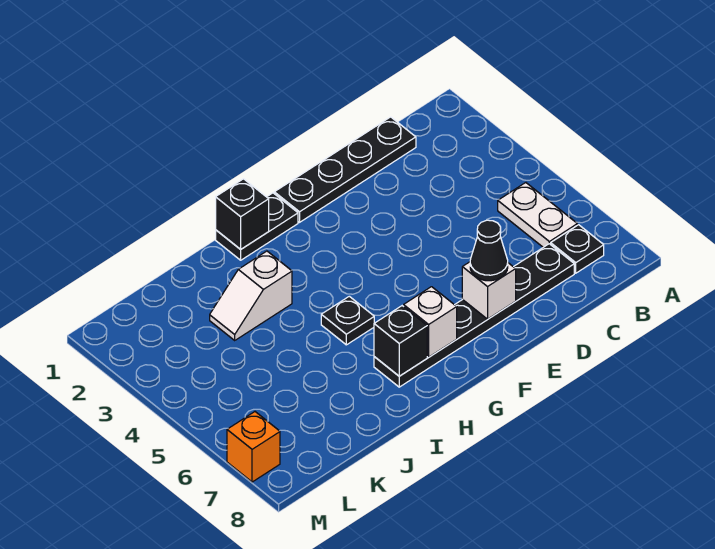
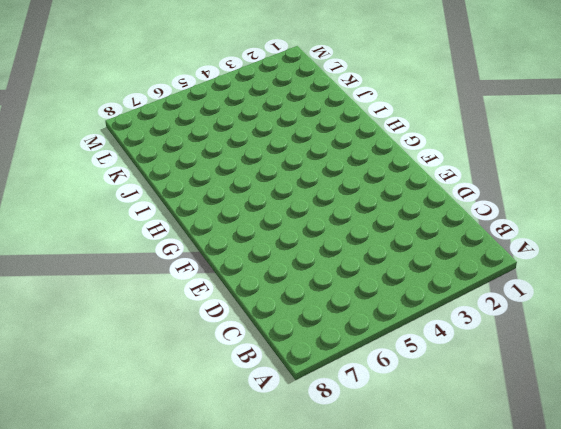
none -> white 1x2 plate [498,183,577,247]
none -> black 1x1 plate [551,225,604,273]
none -> black 1x4 plate [274,117,416,222]

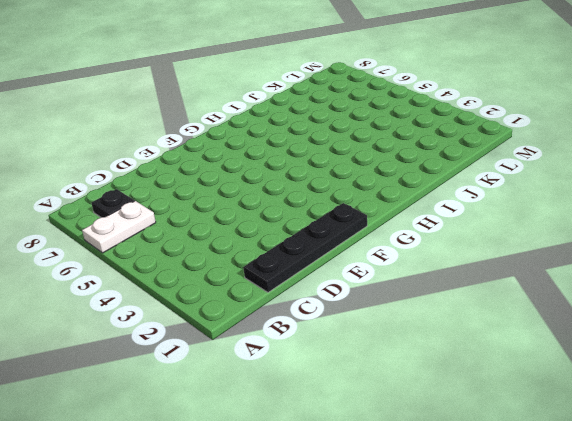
white 1x2 plate [82,201,156,253] -> white 1x2 plate turned to [498,183,577,247]
none -> black 1x6 plate [374,244,574,387]
none -> black 1x2 plate [216,193,298,260]
none -> black 1x1 plate [321,296,374,345]

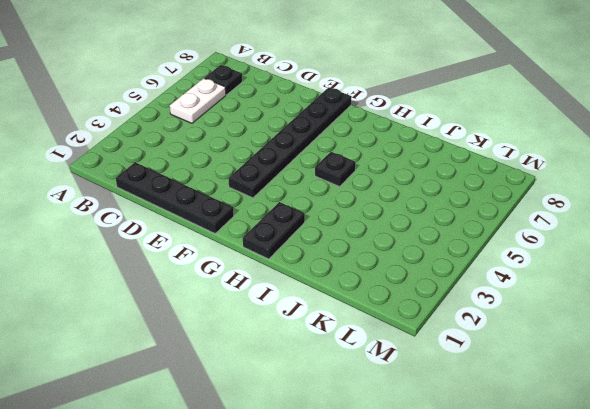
black 1x6 plate [229,87,352,198] -> black 1x6 plate turned to [374,244,574,387]
black 1x2 plate [243,202,305,259] -> black 1x2 plate turned to [216,193,298,260]
none -> white 1x2 slope [210,251,292,340]
none -> orange 1x1 brick [227,412,280,482]
none -> white 1x1 brick [462,262,516,319]

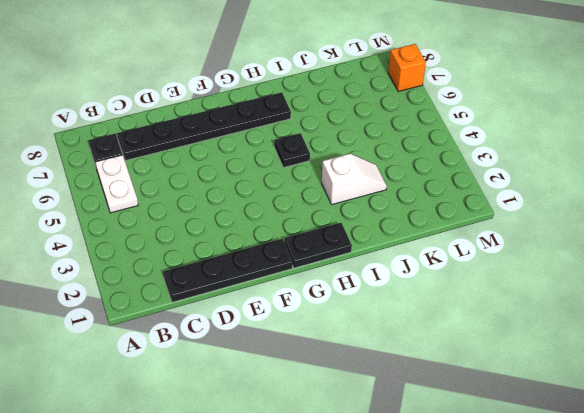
none -> white 1x1 brick [462,262,516,319]
none -> white 1x1 brick [404,287,457,357]
none -> black 1x1 brick [216,179,269,249]

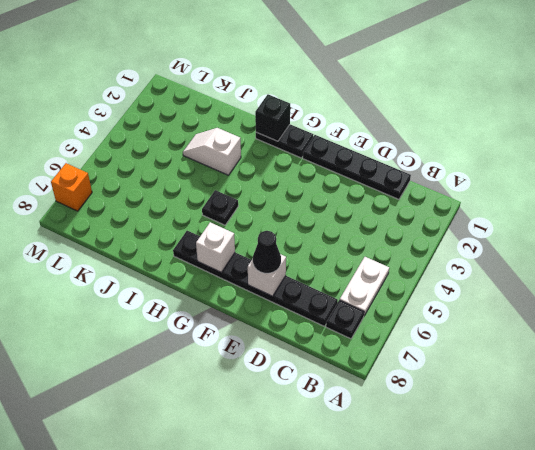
none -> black 1x1 brick [374,306,427,376]

